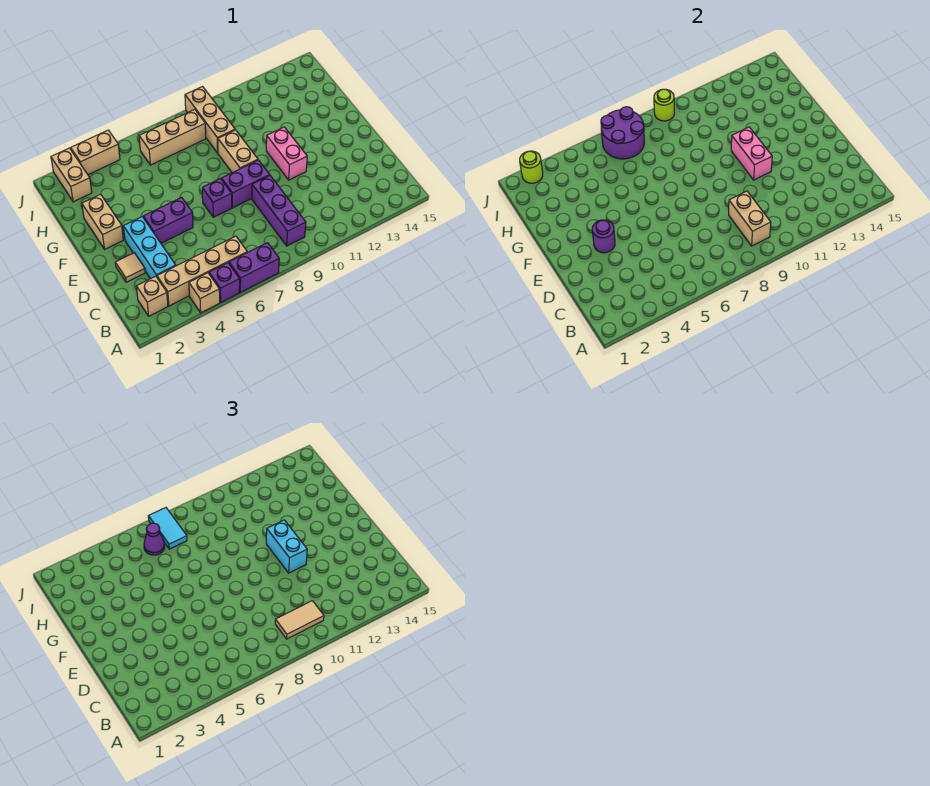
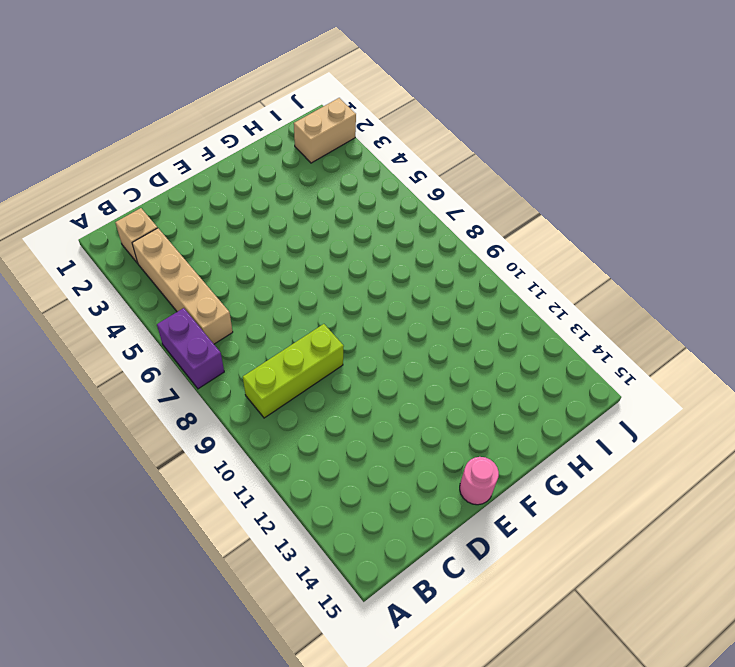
lime 1x3 brick [243,324,344,418] -> purple 1x3 brick [252,176,306,246]
pink 1x1 round brick [460,457,499,505] -> none
none -> tan 1x1 brick [189,273,220,313]
none -> purple 1x1 brick [209,263,240,302]
none -> cyan 1x3 brick [123,217,176,279]

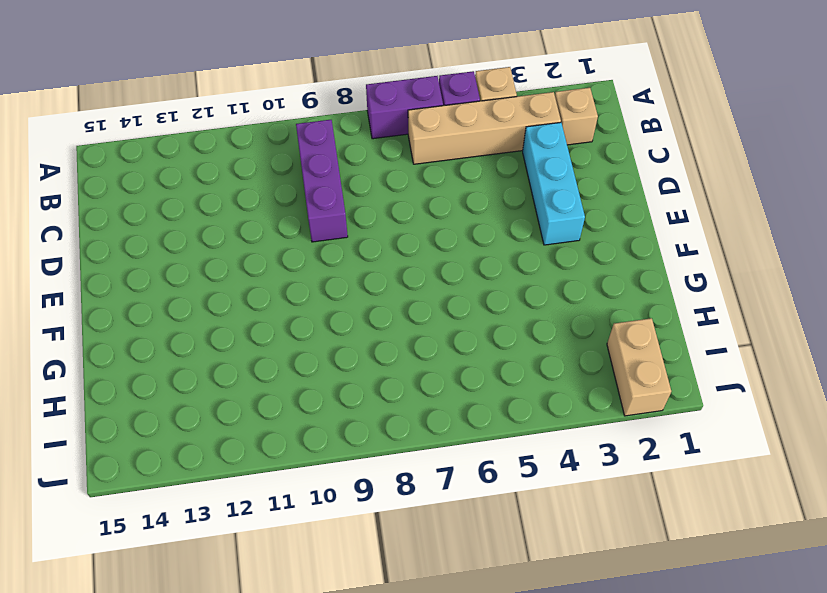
none -> tan 1x1 tile [115,253,145,282]
none -> purple 1x2 brick [143,197,193,243]
none -> purple 1x1 brick [202,179,232,217]

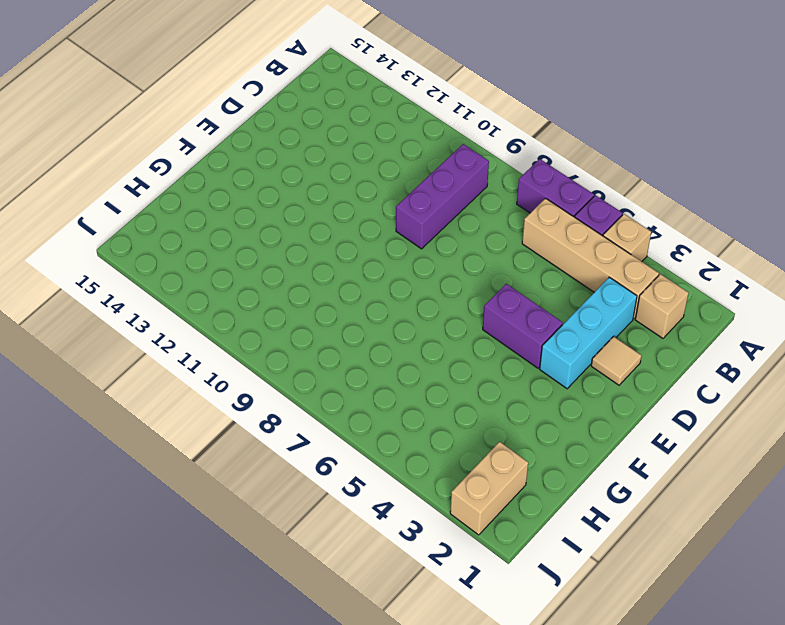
none -> purple 1x1 brick [202,179,232,217]
none -> purple 1x2 brick [221,160,270,208]
none -> pink 1x2 brick [266,127,307,180]

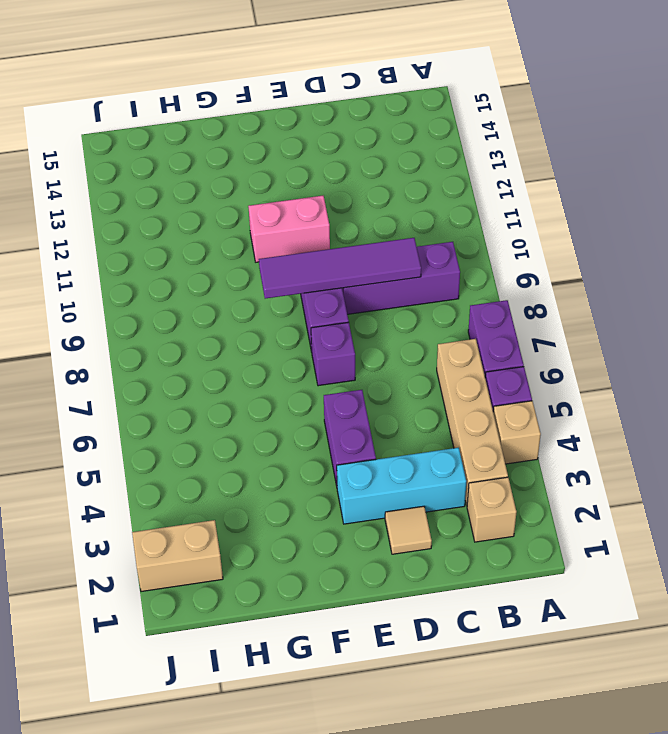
purple 1x4 tile [259,238,421,299] -> tan 1x2 brick [729,191,771,246]
none -> tan 1x2 brick [82,194,123,249]
none -> tan 1x2 brick [218,130,258,173]
none -> tan 1x3 brick [185,87,235,153]

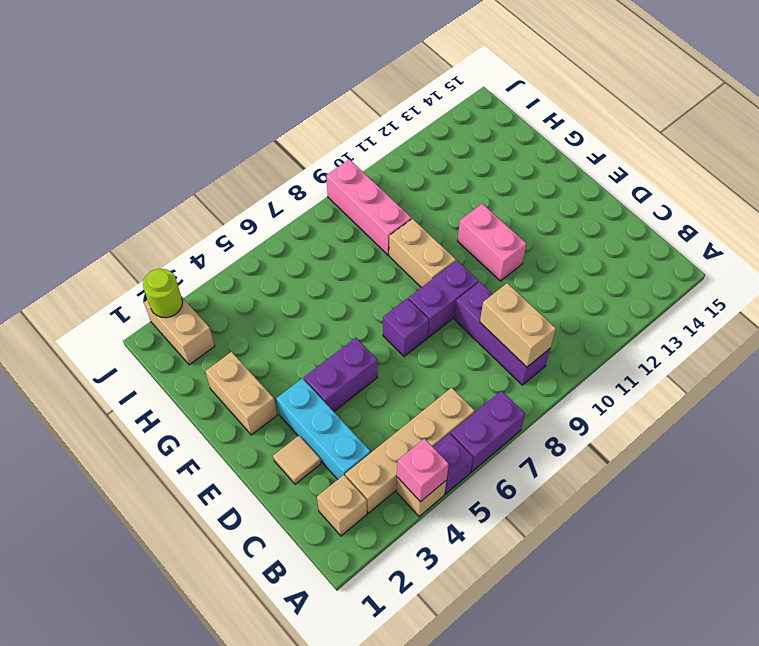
pink 1x1 brick [397,439,449,502] -> none
pink 1x3 brick [326,159,412,255] -> tan 1x3 brick [185,87,235,153]
none -> tan 1x3 brick [139,110,206,165]
none -> tan 1x2 brick [71,130,120,175]
none -> purple 1x1 round brick [592,220,615,253]

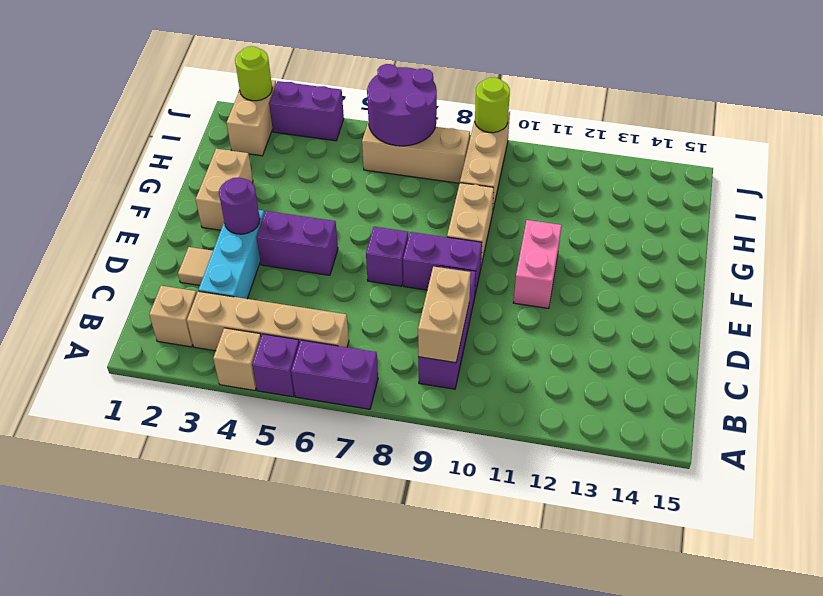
purple 1x2 brick [269,81,344,141] -> tan 1x2 brick [71,130,120,175]
none -> pink 1x2 brick [731,127,772,180]
none -> tan 1x2 tile [275,601,324,639]
none -> cyan 1x2 brick [266,520,307,573]

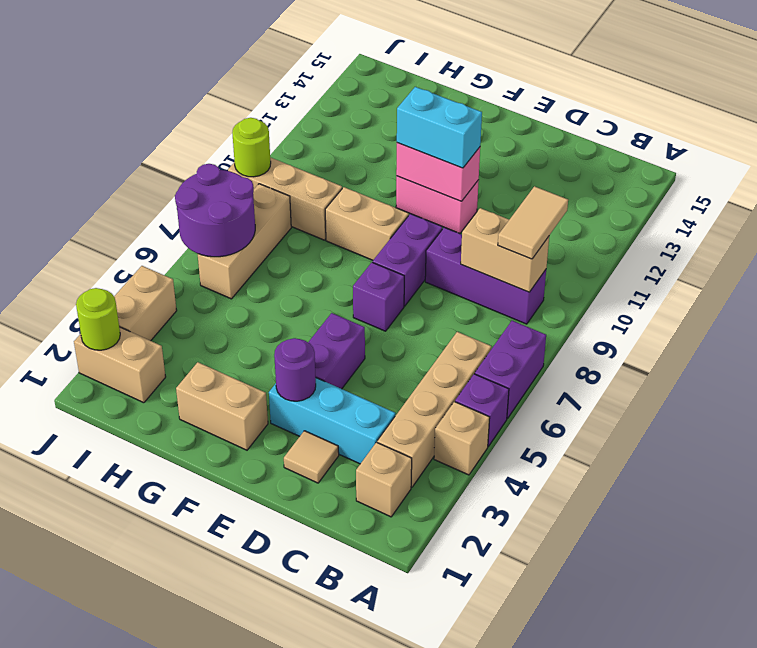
none -> purple 1x1 cone [144,523,165,555]
none -> cyan 1x2 tile [148,508,187,549]

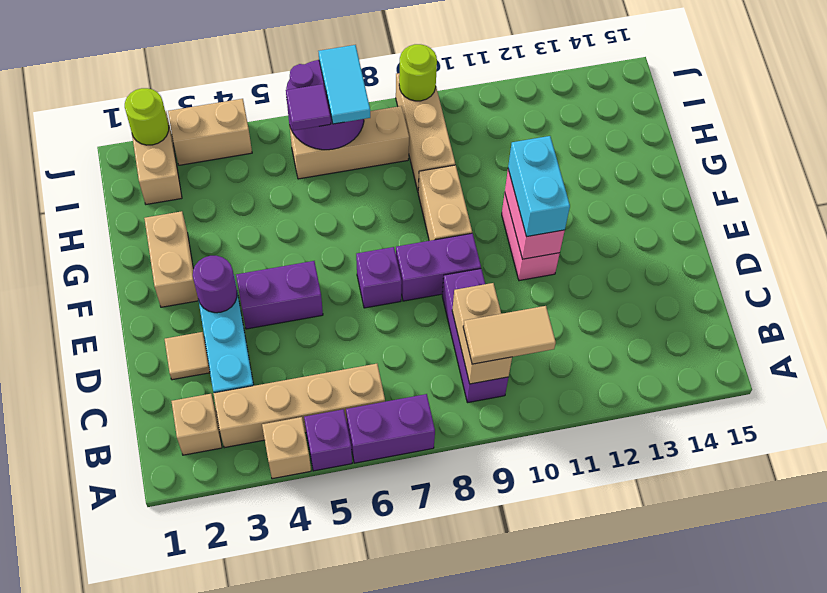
purple 1x1 tile [286,84,331,131] -> purple 1x1 cone [144,523,165,555]

